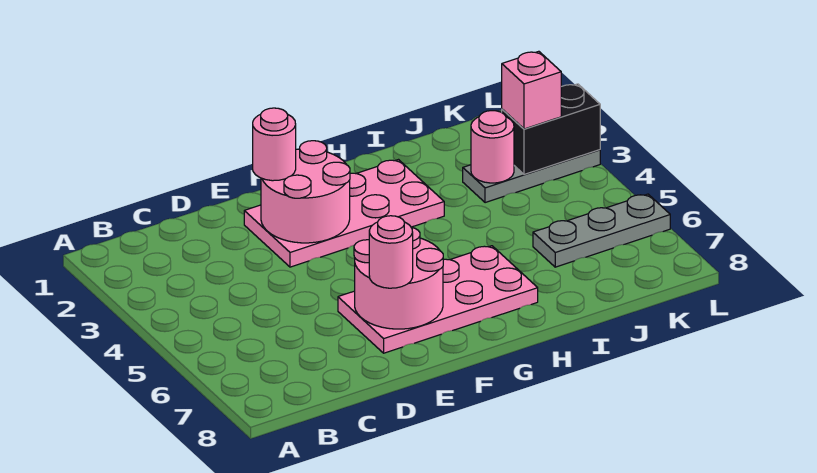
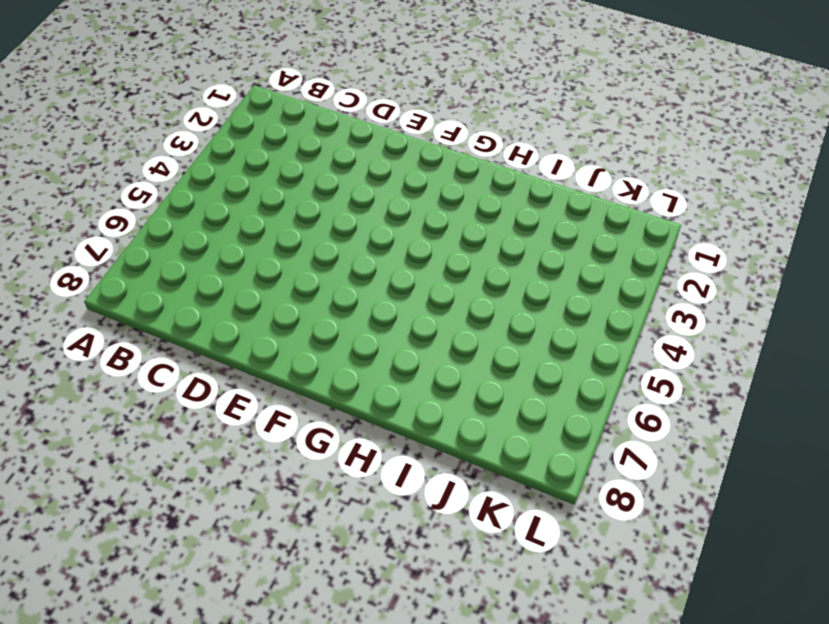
none -> pink 2x4 plate [244,160,444,267]
none -> pink 2x4 plate [338,246,538,353]

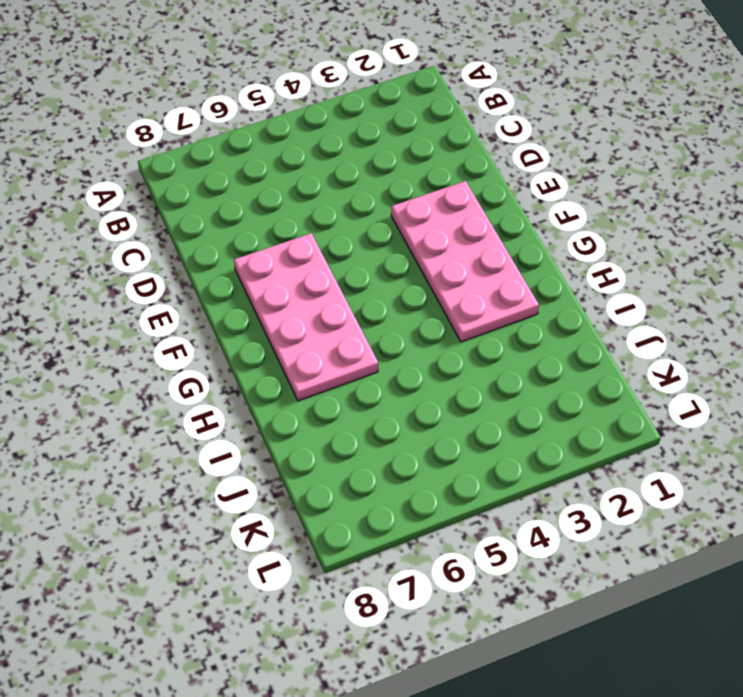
none -> grey 1x3 plate [463,150,600,203]
none -> grey 1x3 plate [533,194,670,267]

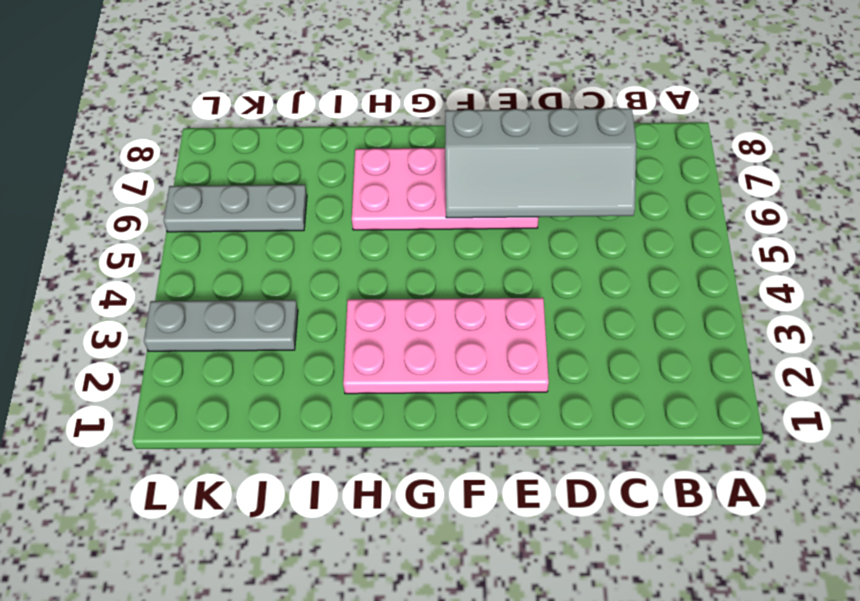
grey 2x4 slope [445,108,636,218] -> pink 2x2 round brick [354,227,443,329]
none -> pink 2x2 round brick [261,141,350,243]
none -> pink 1x1 round brick [471,111,514,183]

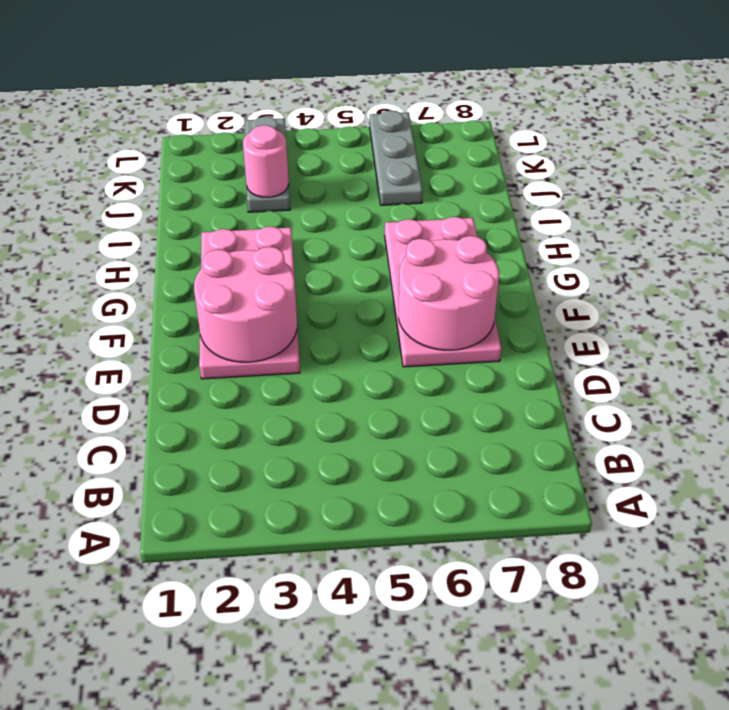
none -> black 1x2 brick [502,84,600,174]
none -> pink 1x1 round brick [253,108,296,181]

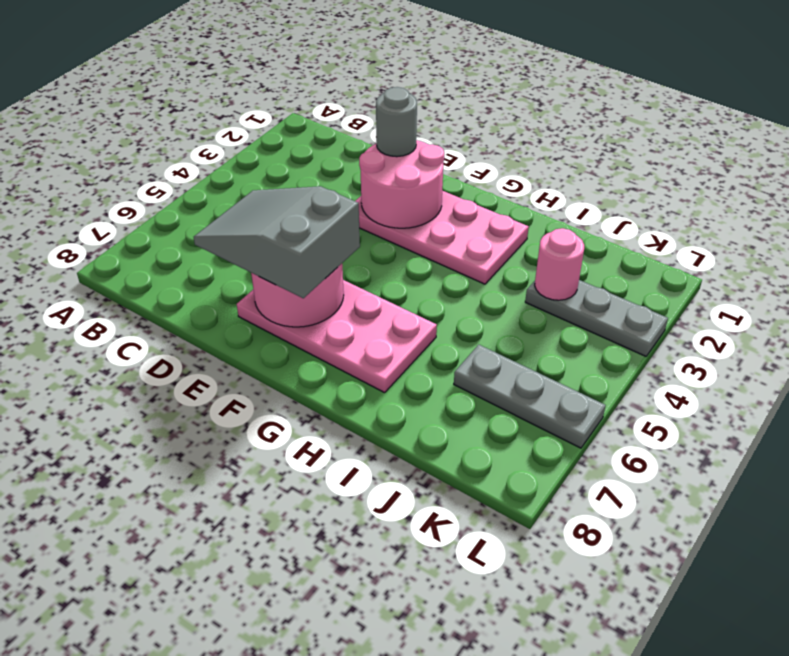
grey 2x3 slope [194,186,360,298] -> pink 1x1 round brick [369,216,413,288]
grey 1x1 round brick [376,87,417,157] -> pink 1x1 round brick [253,108,296,181]
none -> black 1x2 brick [502,84,600,174]
none -> pink 1x1 brick [502,51,561,129]

